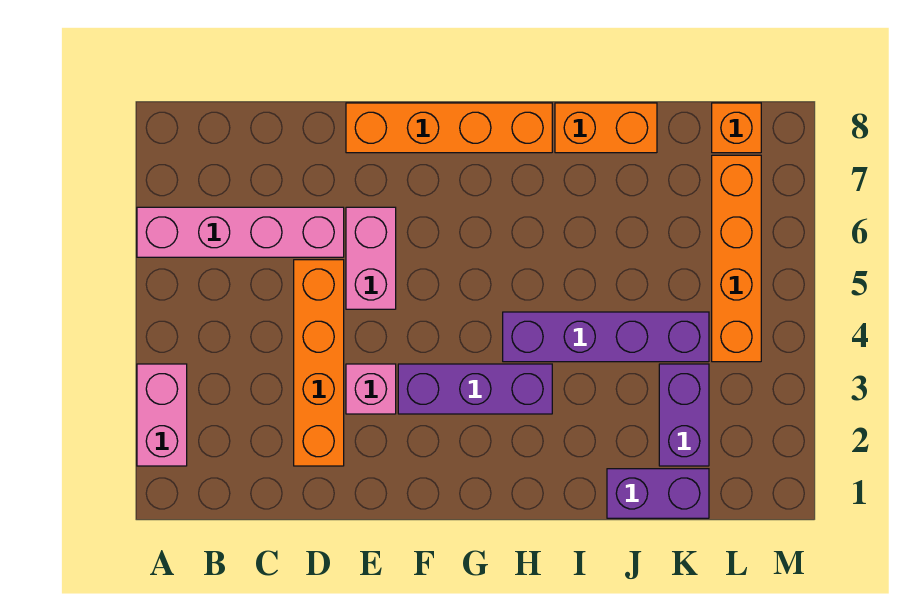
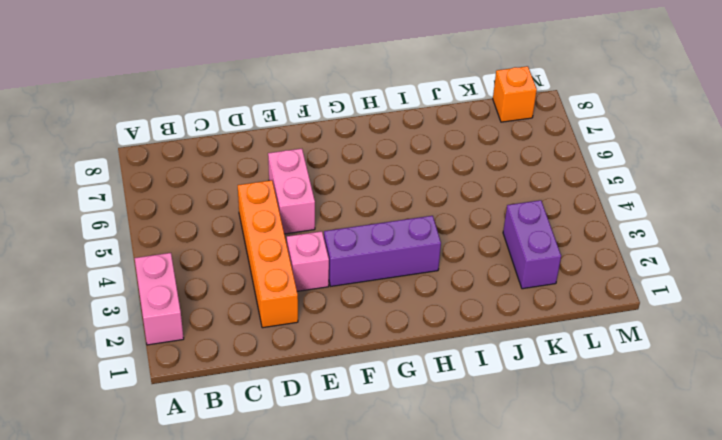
none -> pink 1x4 brick [137,207,344,257]
none -> orange 1x4 brick [346,103,552,153]
none -> purple 1x4 brick [503,312,709,362]

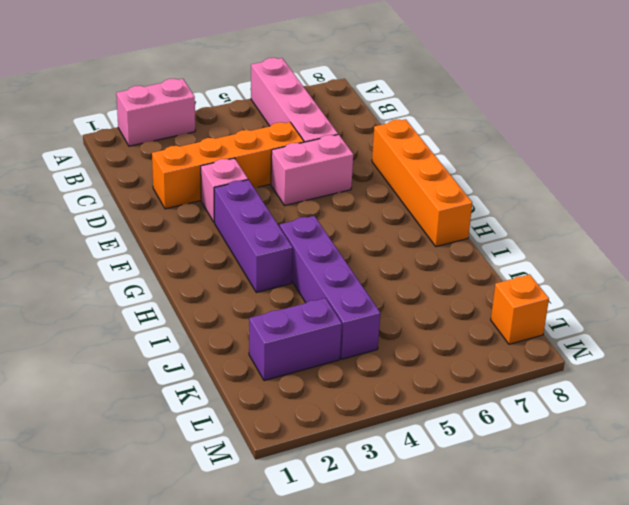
none -> orange 1x2 brick [555,103,657,153]
none -> purple 1x2 brick [607,469,709,518]
none -> orange 1x4 brick [712,155,761,362]

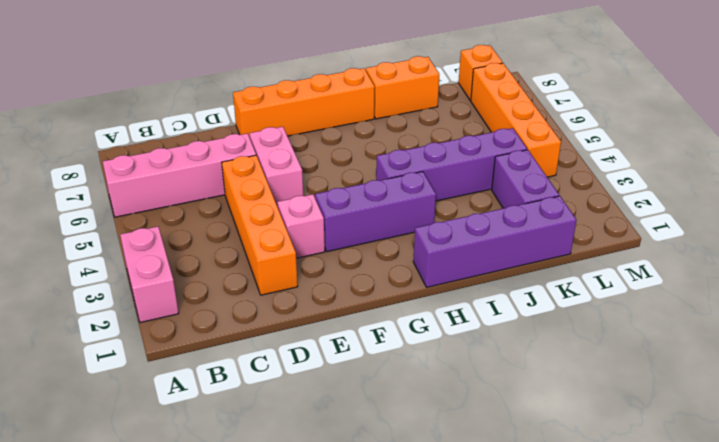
purple 1x4 brick [413,196,576,287] -> purple 1x2 brick [607,469,709,518]

